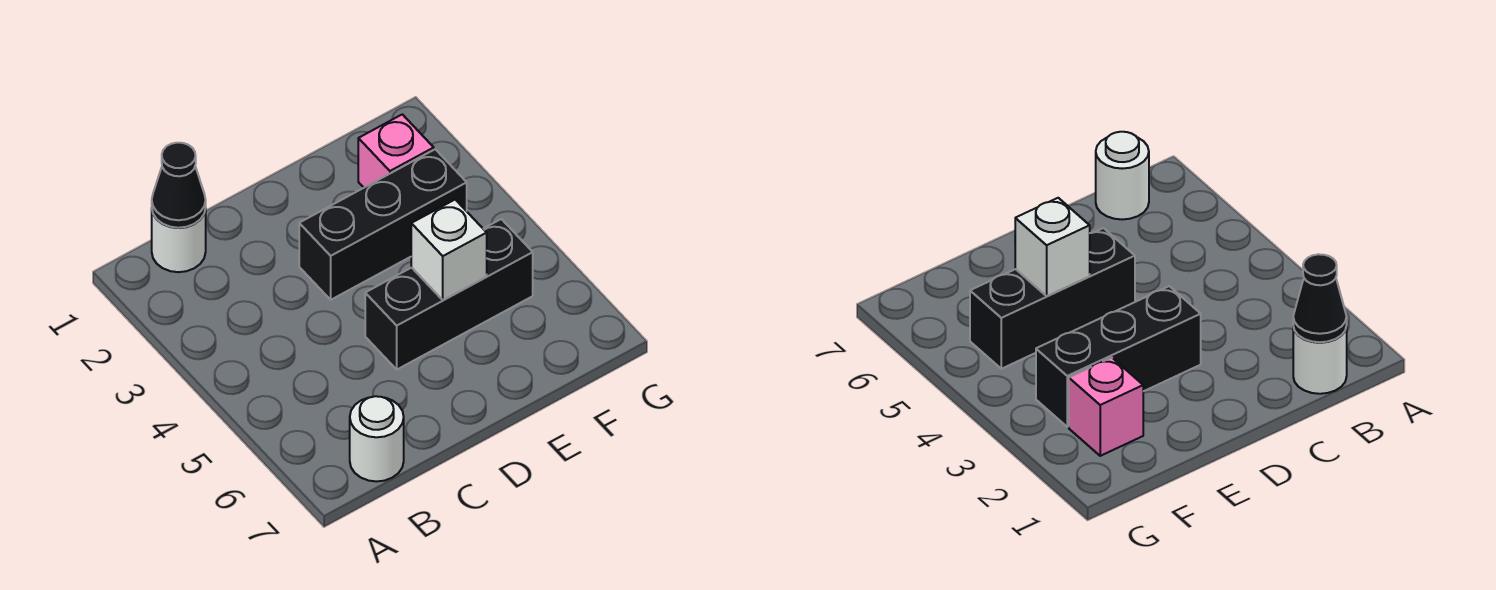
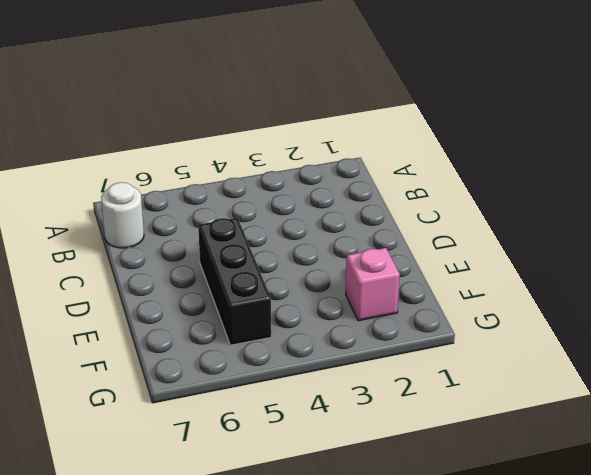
none -> white 1x1 round brick [152,209,206,272]
none -> black 1x3 brick [299,149,467,300]

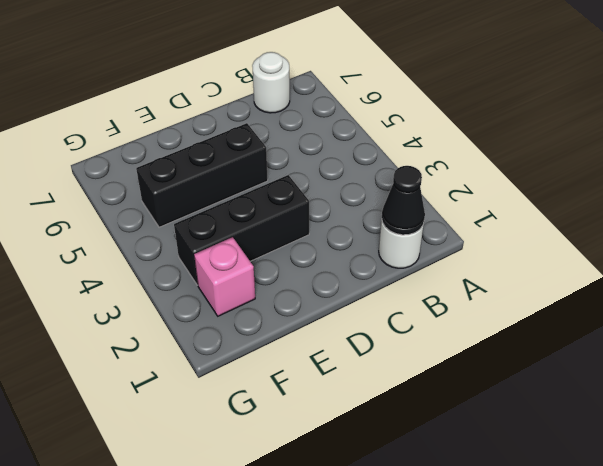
none -> white 1x1 brick [411,200,487,300]

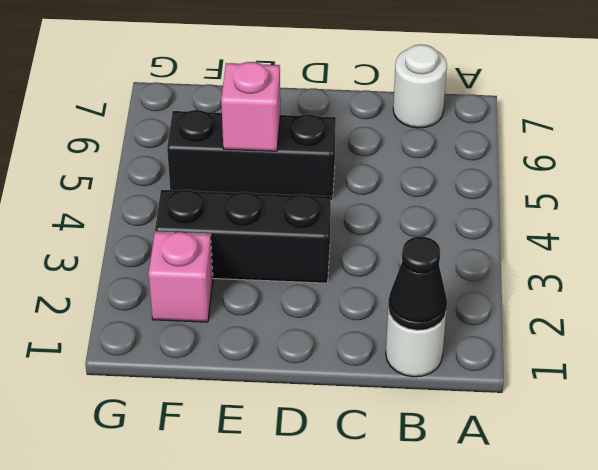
pink 1x1 brick [221,62,280,151] -> white 1x1 brick [411,200,487,300]

